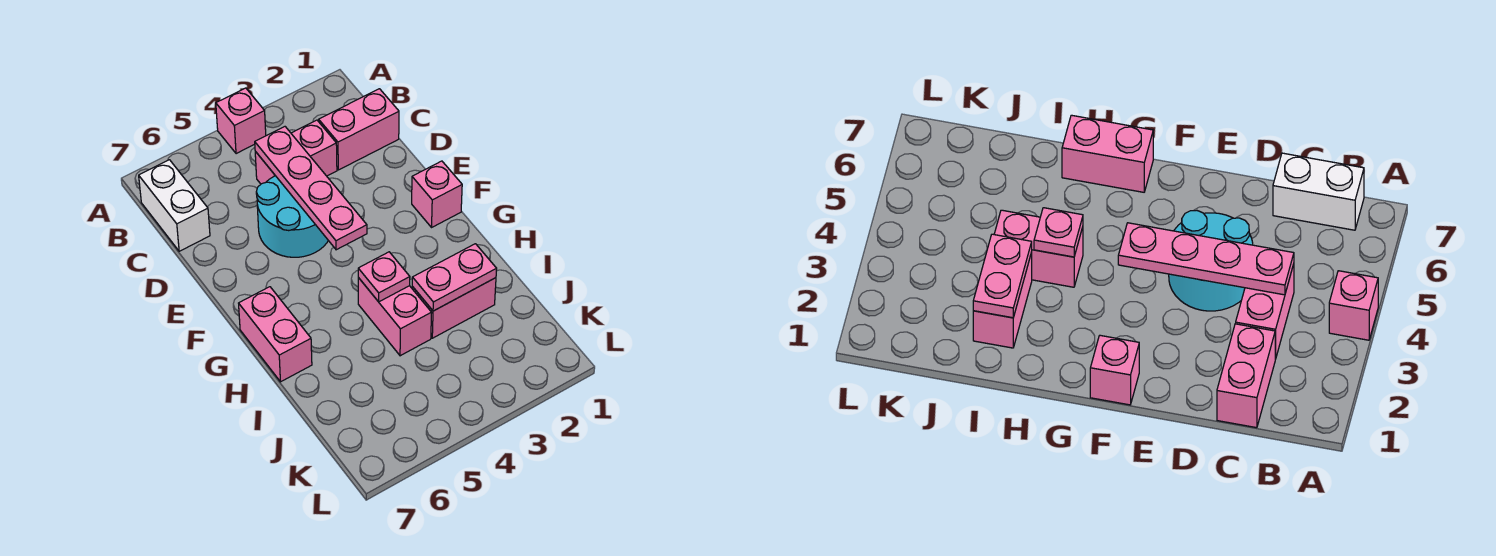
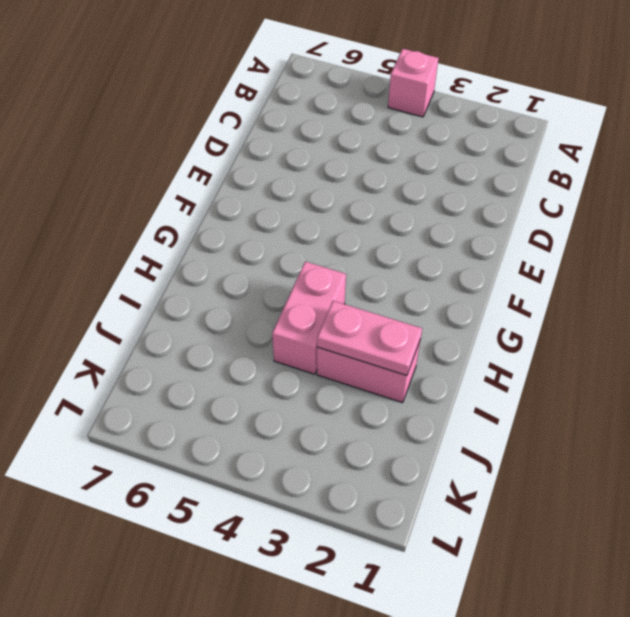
none -> white 1x2 brick [139,160,210,251]
none -> pink 1x2 brick [319,89,399,170]
none -> pink 1x2 brick [255,120,337,184]

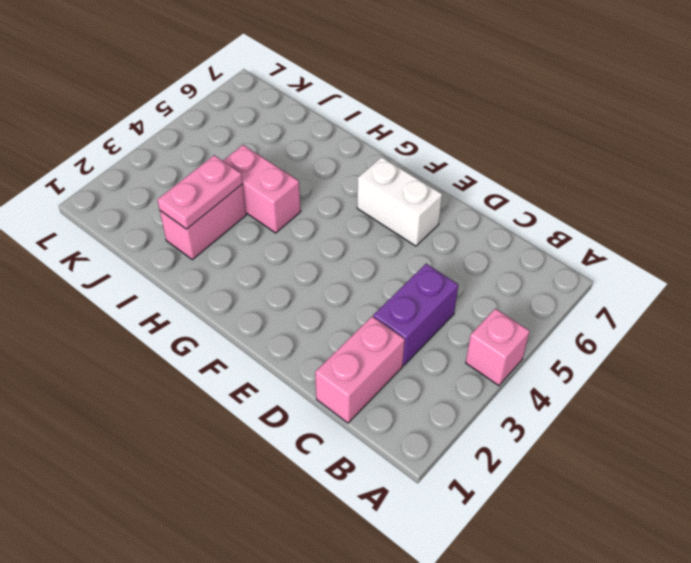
purple 1x2 brick [373,264,458,365] -> pink 1x2 brick [255,120,337,184]
white 1x2 brick [357,157,442,246] -> white 1x2 brick moved to [139,160,210,251]
none -> cyan 2x2 round brick [256,176,328,257]
none -> pink 1x1 brick [412,161,462,227]
none -> pink 1x2 brick [239,287,312,382]

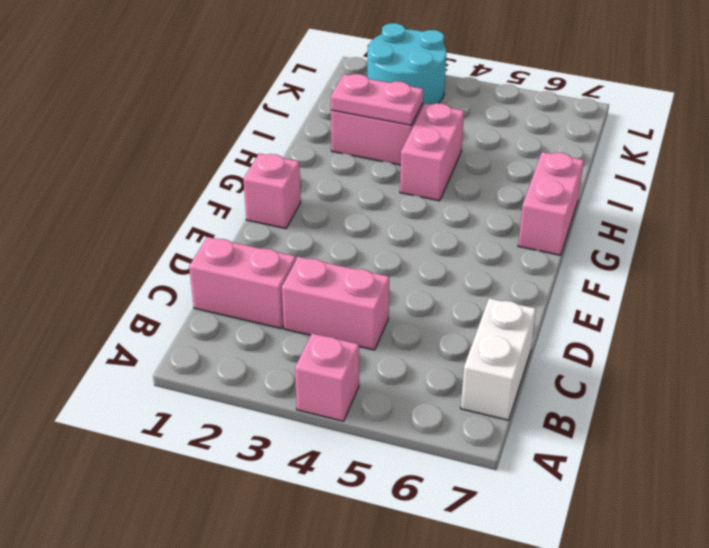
cyan 2x2 round brick [367,23,447,106] -> cyan 2x2 round brick moved to [256,176,328,257]
none -> pink 1x4 plate [255,127,367,250]
none -> pink 1x1 plate [358,252,410,302]

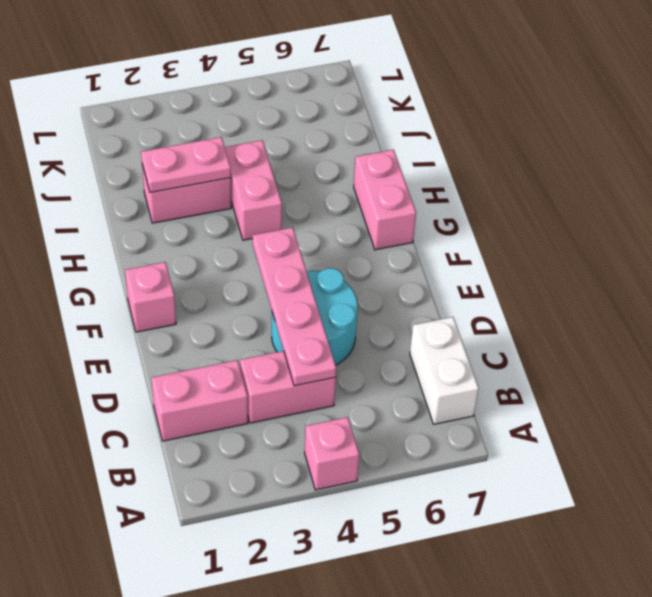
none -> pink 1x1 plate [358,252,410,302]

